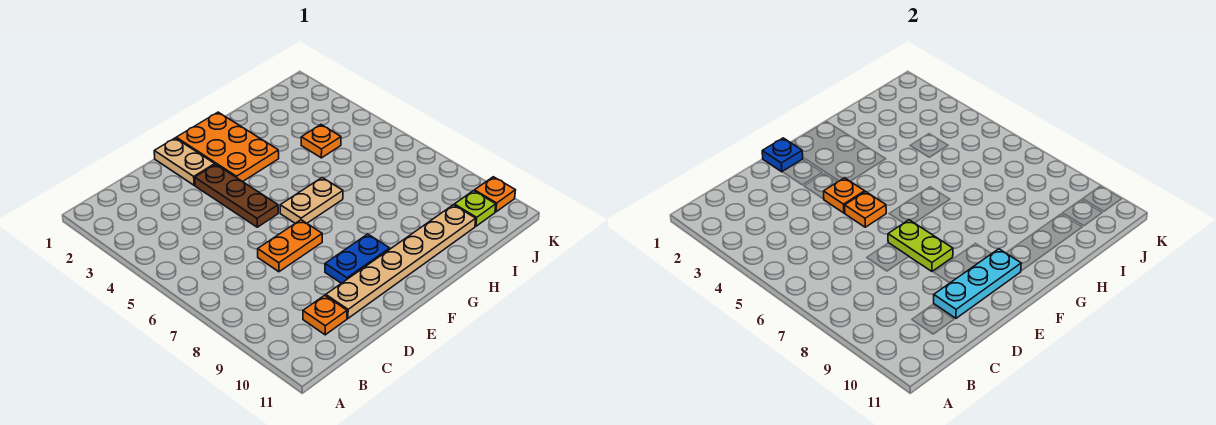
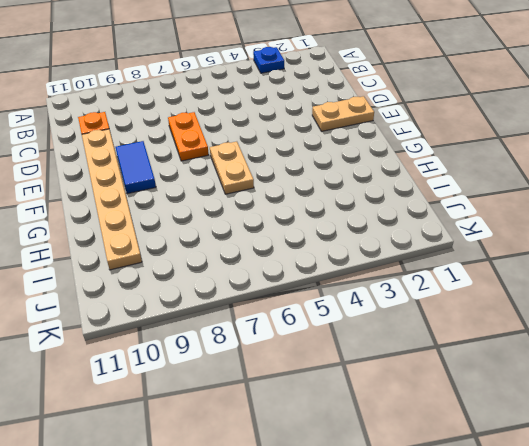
blue 1x1 plate [253,47,284,73] -> blue 1x1 plate moved to [762,138,803,172]
blue 1x2 tile [115,141,156,194] -> blue 1x2 plate [325,234,390,283]
none -> brown 1x3 plate [195,164,278,227]
none -> orange 2x3 plate [176,112,279,182]
none -> orange 1x1 plate [301,125,341,158]

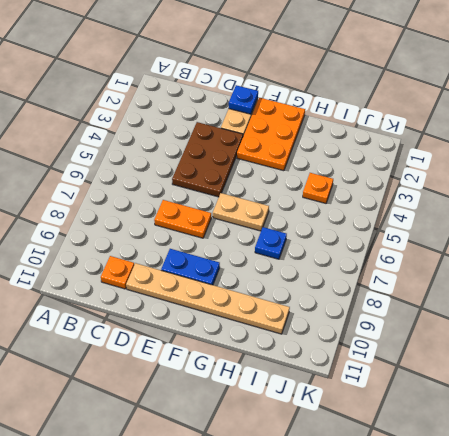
brown 2x3 plate [172,122,243,197] -> brown 1x3 plate [195,164,278,227]
blue 1x1 plate [255,227,287,259] -> none
none -> lime 1x1 plate [454,191,496,226]
none -> orange 1x1 plate [474,177,515,212]
none -> cyan 1x3 plate [934,249,1021,318]

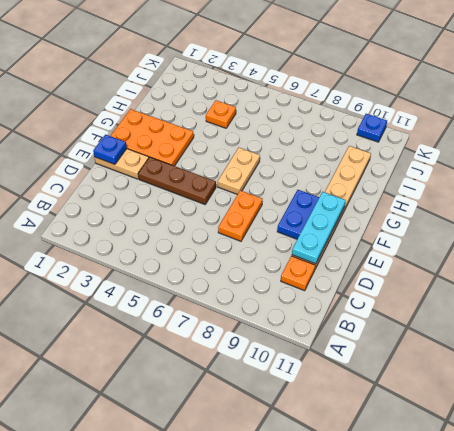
blue 1x1 plate [357,114,387,142] -> orange 1x1 plate [474,177,515,212]
none -> lime 1x1 plate [454,191,496,226]
none -> orange 1x1 plate [824,178,865,213]
none -> orange 1x1 plate [845,192,886,227]

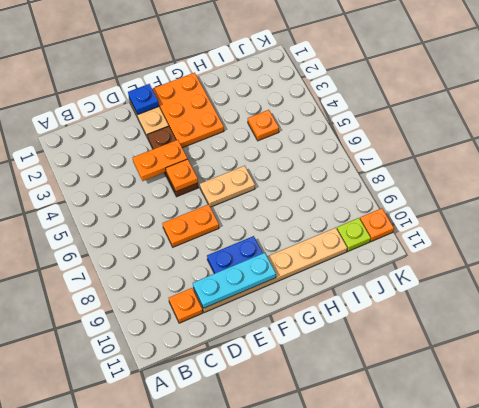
orange 1x2 plate [133,140,187,181] -> orange 1x1 plate [824,178,865,213]
none -> lime 1x2 plate [888,220,953,271]

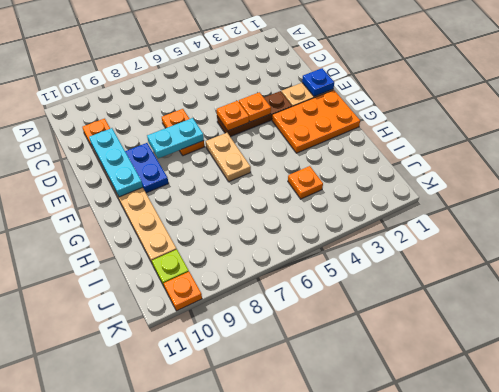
cyan 1x2 plate [147,118,204,158] -> lime 1x2 plate [888,220,953,271]

